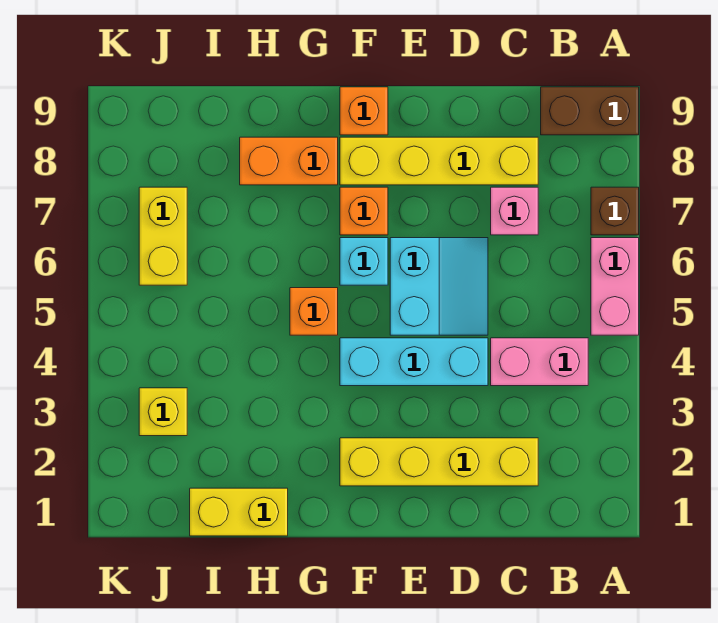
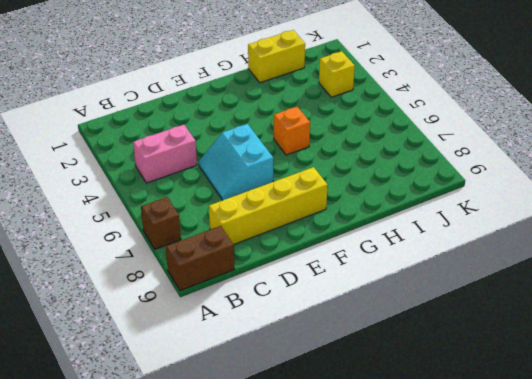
none -> pink 1x2 brick [591,238,639,335]
none -> yellow 1x4 brick [340,438,538,486]
none -> pink 1x1 brick [491,187,538,235]

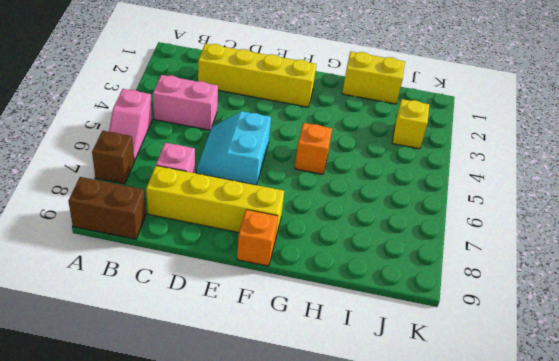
pink 1x2 slope [109,89,152,161] -> pink 1x2 brick [591,238,639,335]
none -> cyan 1x3 brick [340,338,488,386]
none -> cyan 1x1 brick [340,238,388,285]
none -> orange 1x1 brick [340,187,388,235]

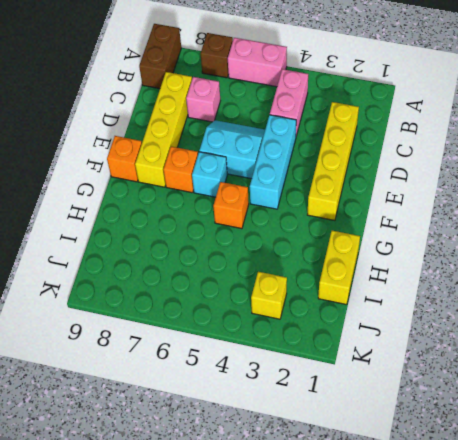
none -> orange 1x2 brick [240,137,338,185]
none -> yellow 1x2 brick [139,187,187,285]

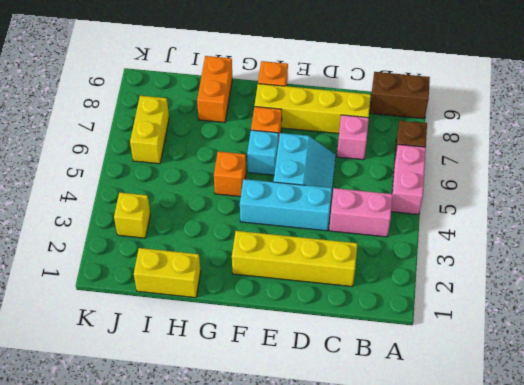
orange 1x2 brick [197,56,232,122] -> orange 1x2 brick turned to [240,137,338,185]

